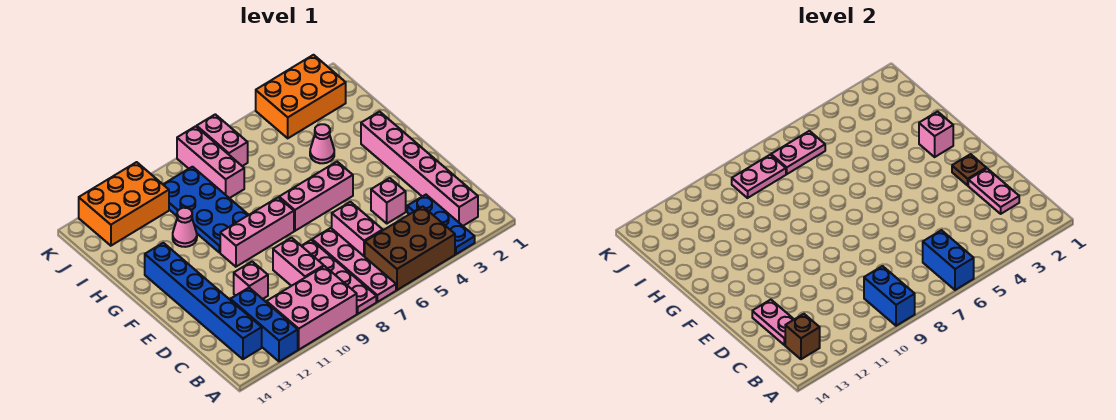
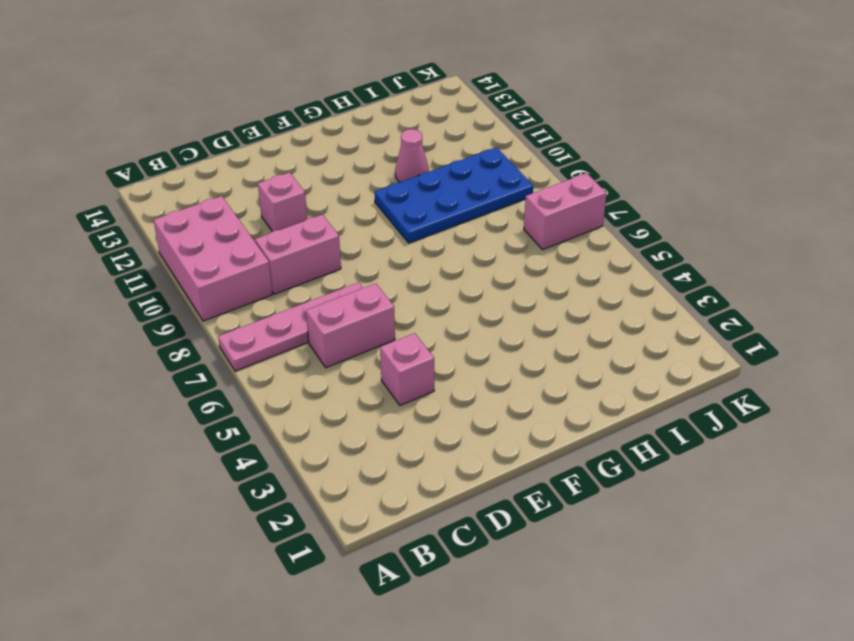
none -> blue 1x3 plate [407,195,475,254]
none -> brown 2x3 brick [365,206,455,290]
none -> pink 1x4 plate [302,240,376,314]
none -> blue 1x3 brick [230,288,298,362]

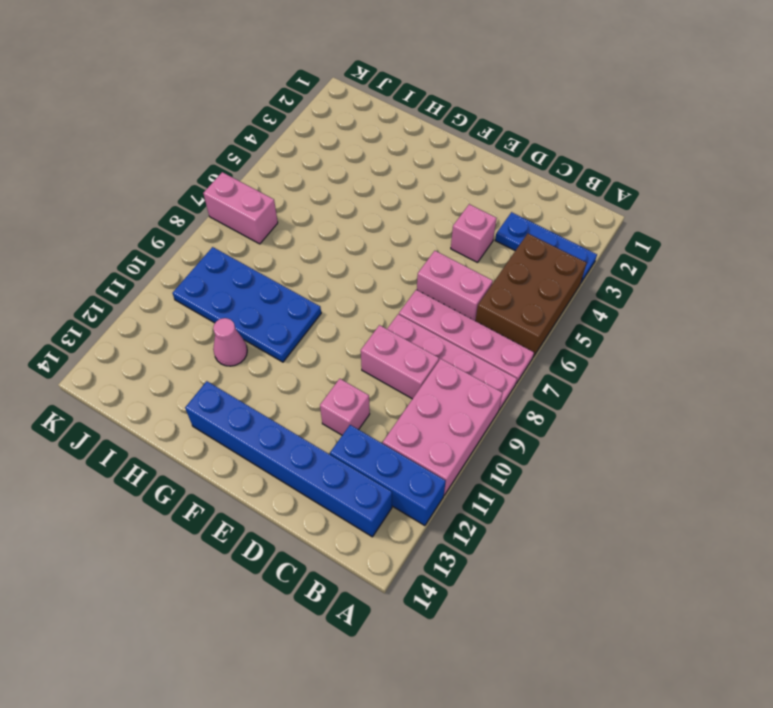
none -> pink 1x6 brick [361,112,478,226]
none -> pink 1x3 brick [279,162,353,231]
none -> pink 1x3 brick [220,197,294,267]
none -> pink 1x1 cone [310,124,334,163]

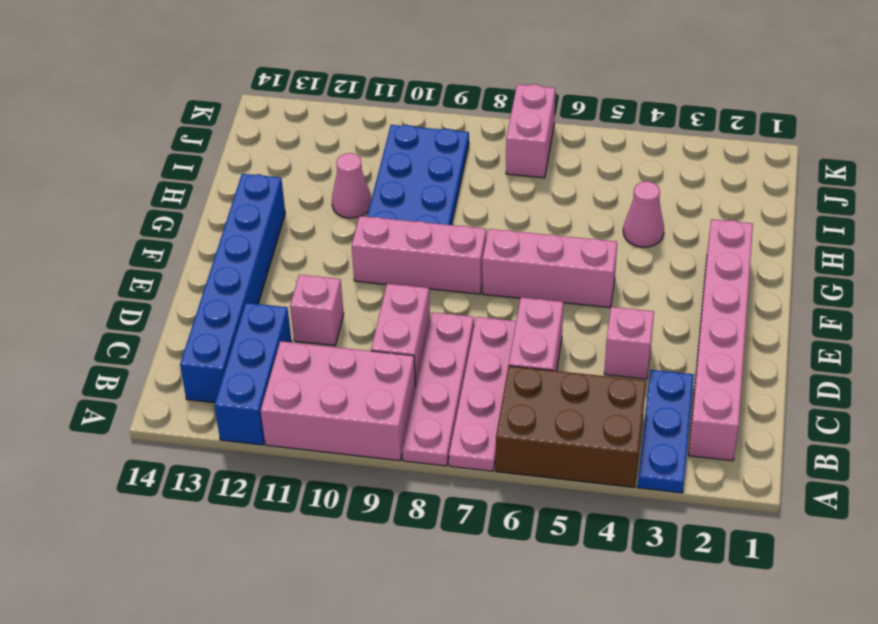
none -> pink 1x3 brick [177,126,244,198]
none -> orange 2x3 brick [256,55,346,138]
none -> orange 2x3 brick [79,162,169,246]
none -> blue 1x2 brick [923,230,974,290]

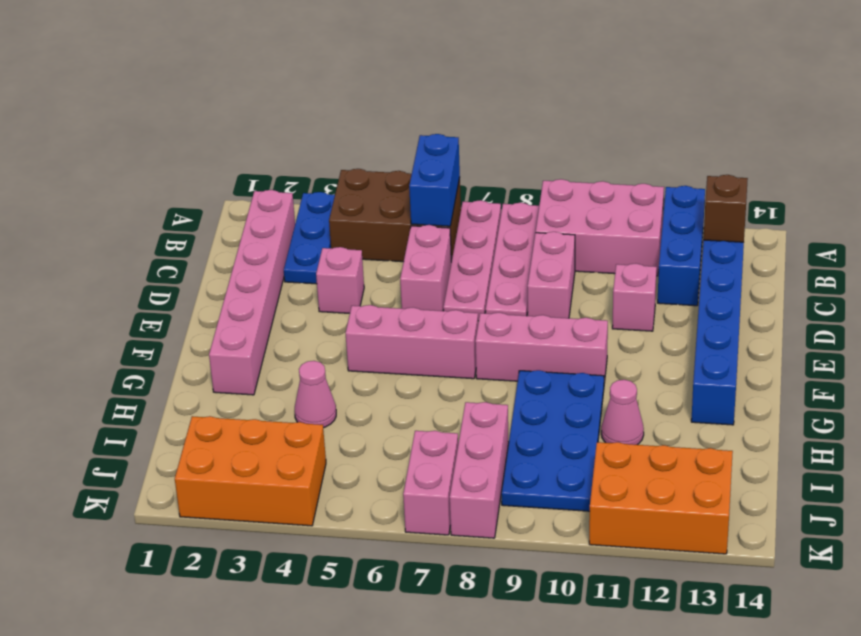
none -> blue 1x2 brick [864,266,915,326]
none -> pink 1x2 plate [968,168,1019,214]
none -> pink 1x2 plate [752,300,794,345]
none -> brown 1x1 plate [952,154,986,185]

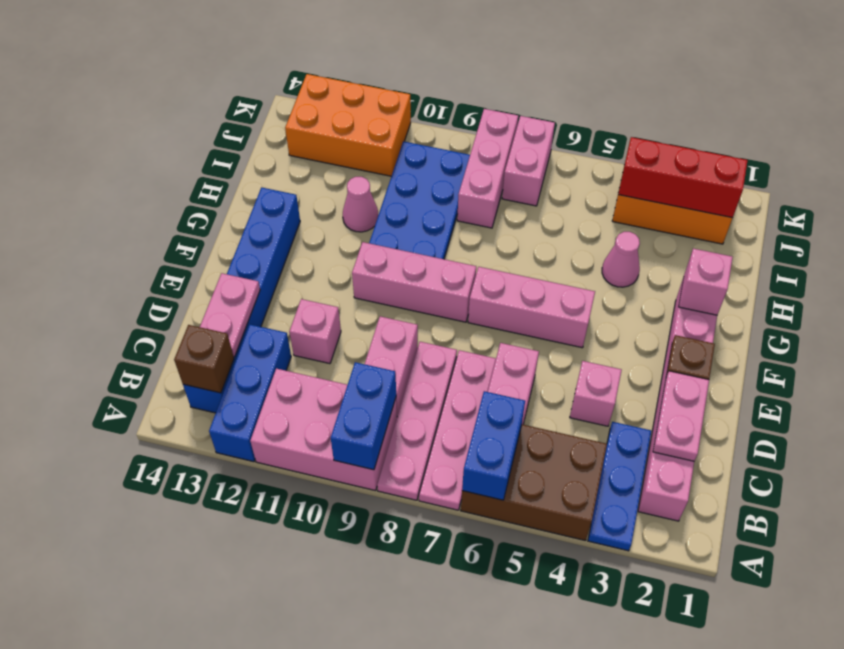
red 1x3 brick [618,137,748,218] -> none
none -> pink 1x2 plate [771,131,825,174]
none -> pink 1x2 plate [732,155,786,198]

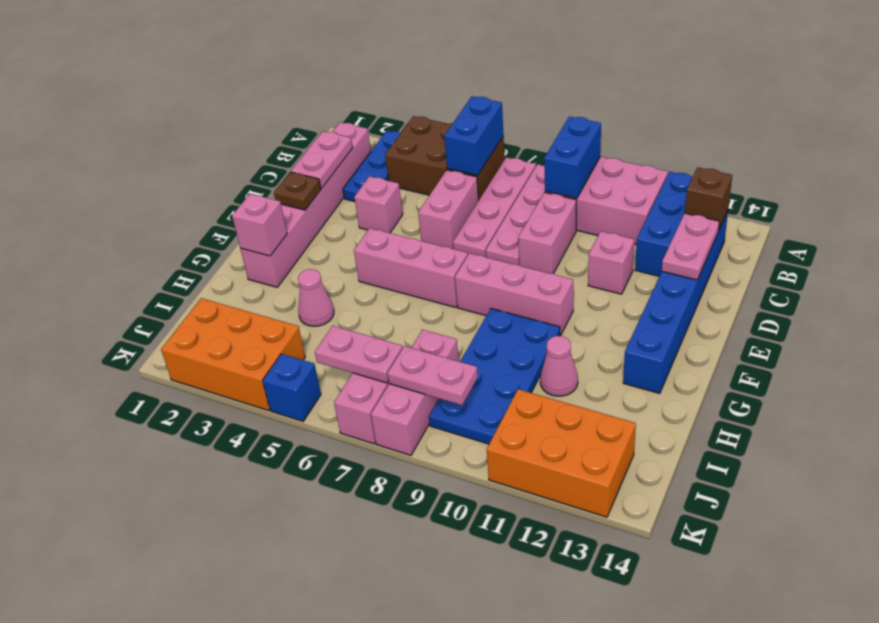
blue 1x1 brick [263,354,321,421] -> none

